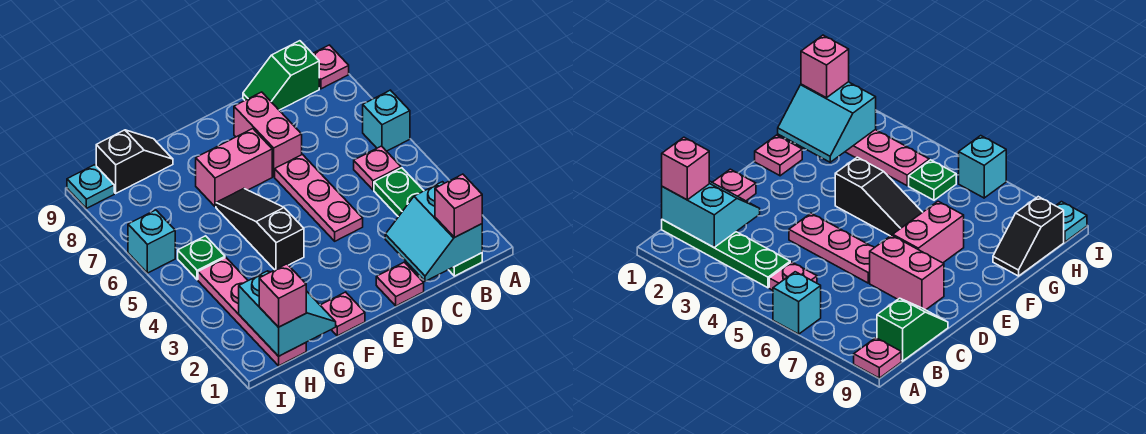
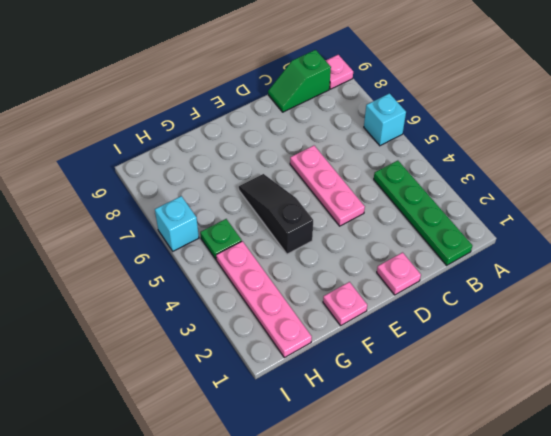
none -> pink 1x1 plate [354,146,401,190]
none -> pink 1x2 brick [234,92,302,177]
none -> pink 1x2 brick [196,129,272,207]

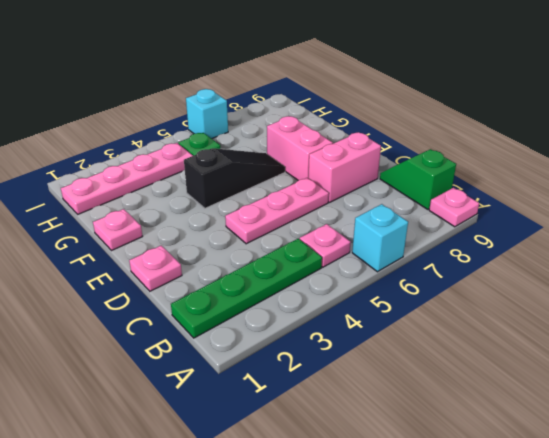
none -> black 1x2 slope [96,130,173,193]
none -> cyan 1x1 plate [67,165,114,208]
none -> cyan 2x2 slope [385,182,482,281]

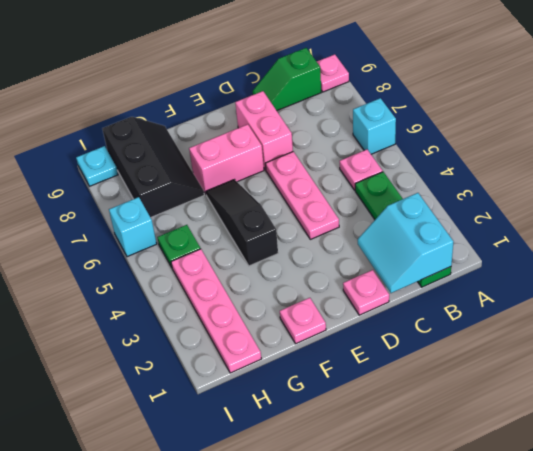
black 2x3 slope [102,117,204,218] -> black 1x2 slope [96,130,173,193]
none -> cyan 2x2 slope [239,271,336,356]
none -> pink 1x1 brick [435,174,482,238]
none -> pink 1x1 brick [259,264,306,327]

